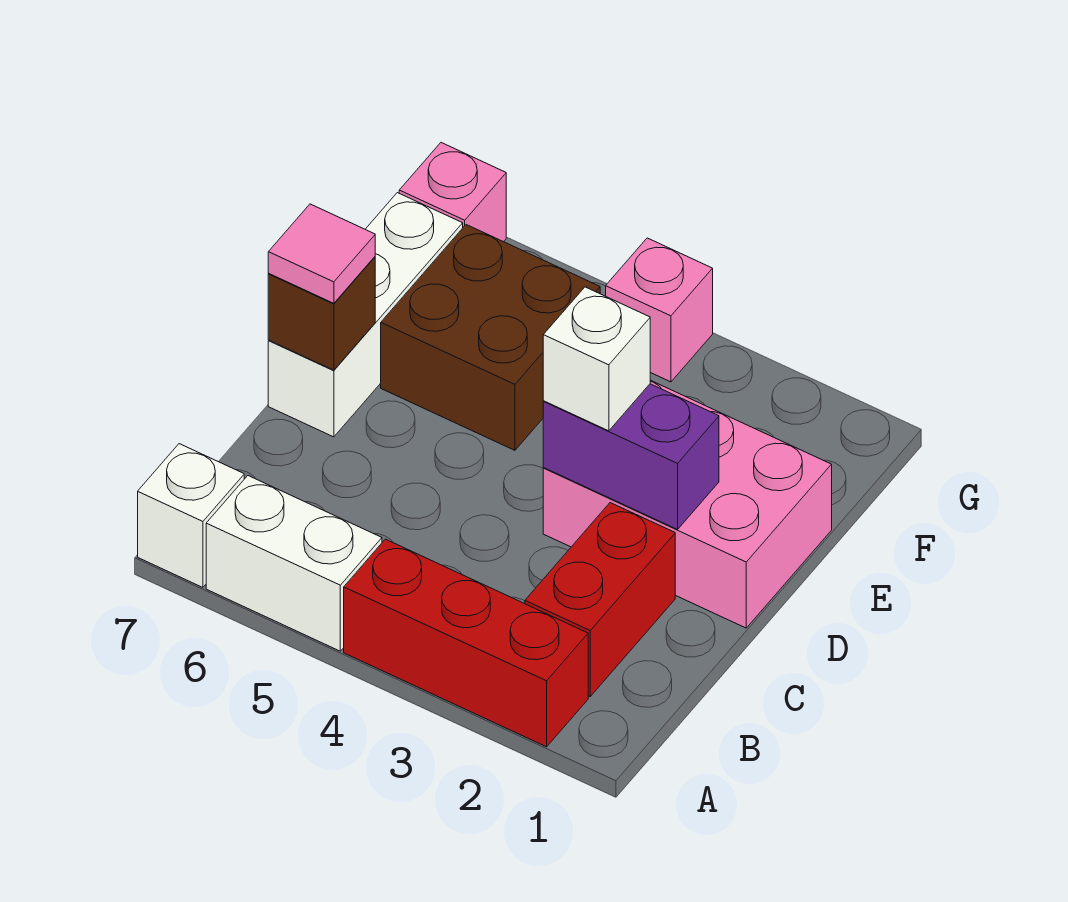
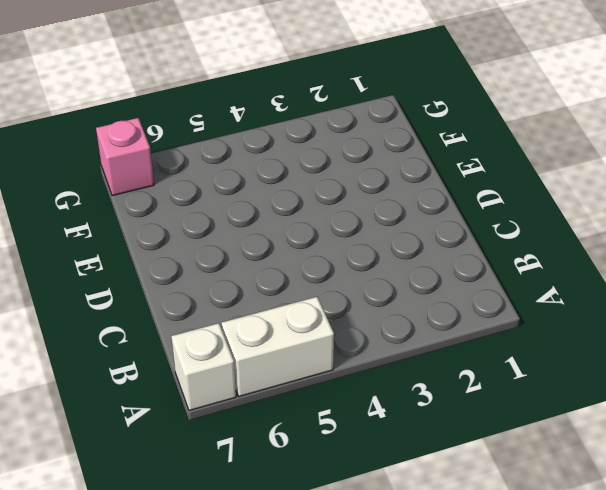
none -> red 1x3 brick [344,539,588,747]
none -> red 1x2 brick [525,503,675,696]
none -> pink 2x3 brick [543,380,832,628]

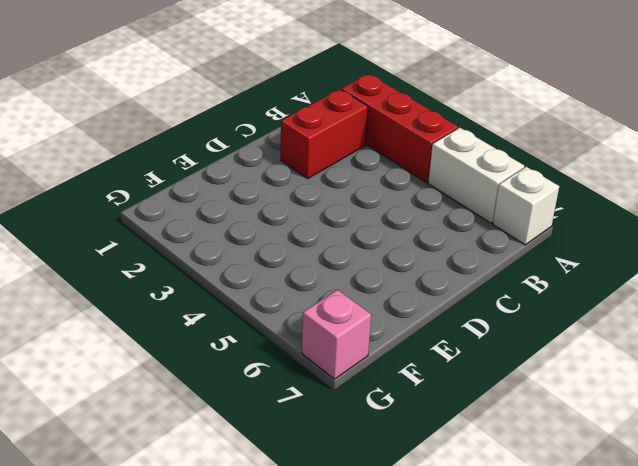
none -> pink 2x3 brick [543,380,832,628]
none -> white 1x3 brick [268,193,463,437]
none -> brown 2x2 brick [381,225,600,450]

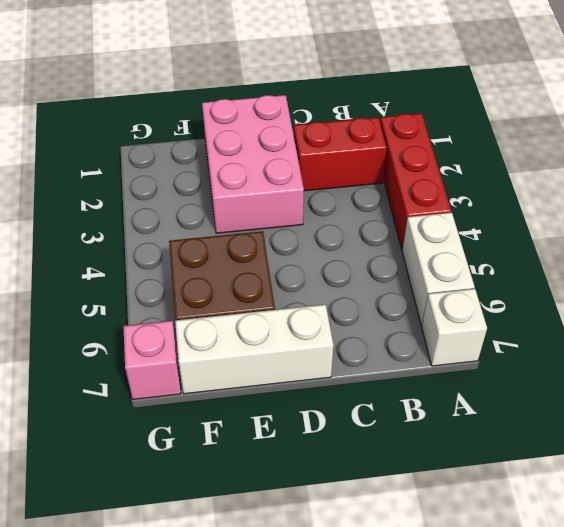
none -> pink 1x1 brick [606,238,713,382]
none -> purple 1x2 brick [543,384,719,529]
none -> brown 1x1 brick [268,257,375,370]

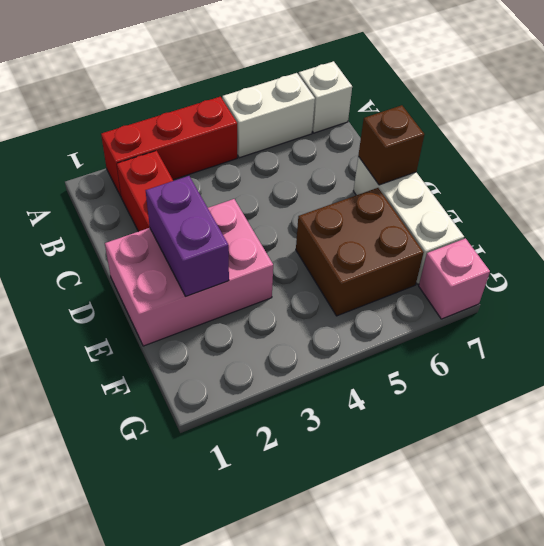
purple 1x2 brick [146,176,229,296] -> purple 1x2 brick turned to [543,384,719,529]
none -> pink 1x1 brick [606,238,713,382]
none -> white 1x1 brick [543,287,650,431]
none -> pink 1x1 tile [268,204,375,303]

